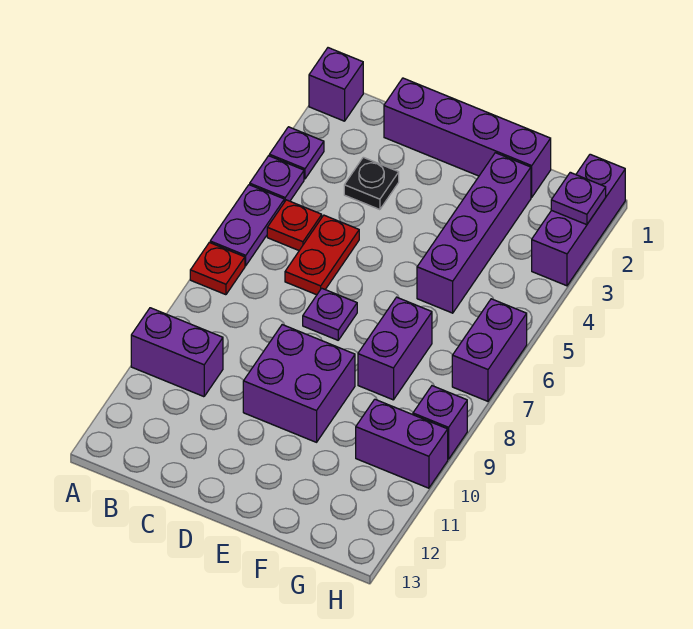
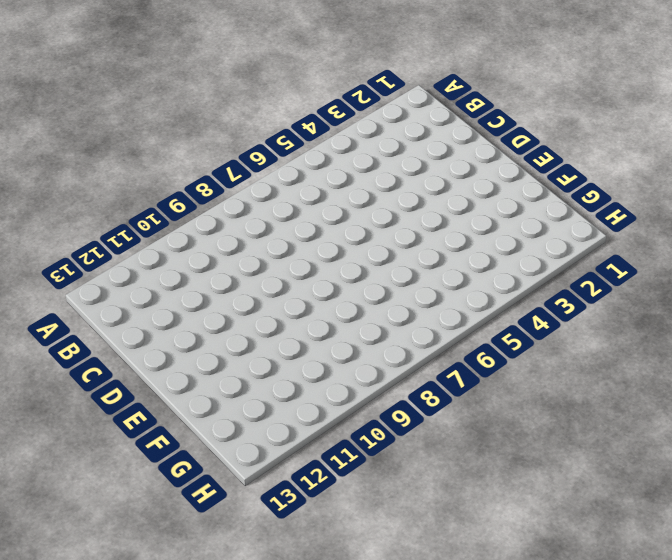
none -> purple 1x1 brick [309,48,363,121]
none -> purple 1x1 plate [269,127,324,179]
none -> purple 1x1 plate [250,156,304,202]

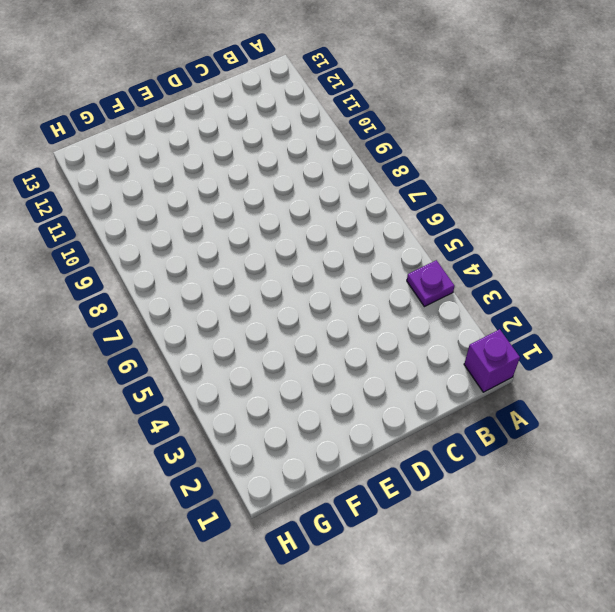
none -> purple 1x1 plate [269,127,324,179]
none -> purple 1x2 plate [210,185,284,266]
none -> red 1x1 plate [190,242,245,295]

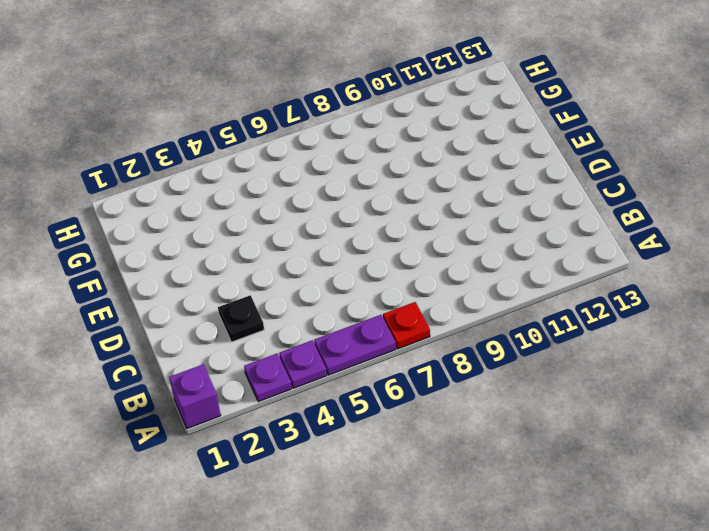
none -> purple 1x2 brick [131,308,223,397]
none -> red 1x1 plate [267,200,322,250]
none -> purple 1x4 brick [384,78,551,197]

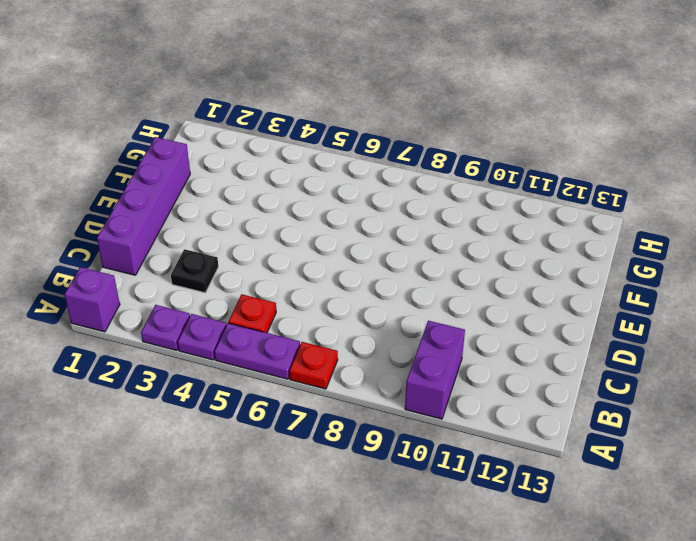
none -> red 1x2 plate [285,215,359,295]
none -> purple 1x1 plate [303,288,357,340]
none -> purple 2x2 brick [243,325,355,442]

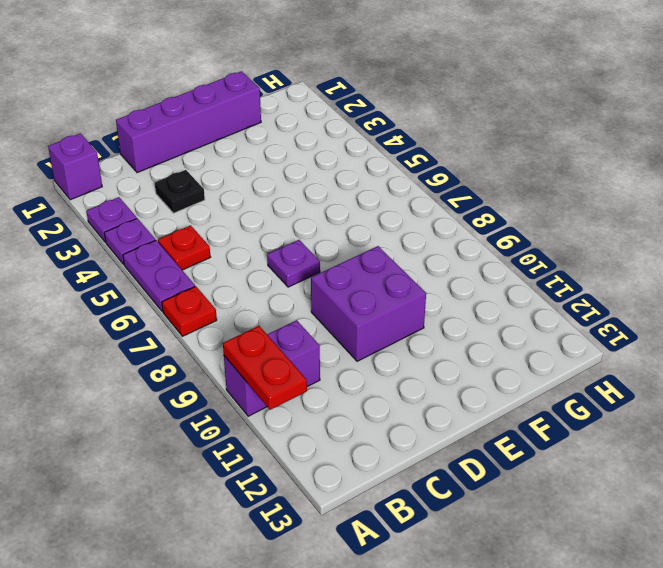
red 1x2 plate [223,326,307,410] -> red 1x2 plate moved to [285,215,359,295]
none -> purple 1x4 brick [417,153,531,313]
none -> purple 1x2 brick [358,297,432,400]
none -> purple 1x2 brick [356,399,448,488]

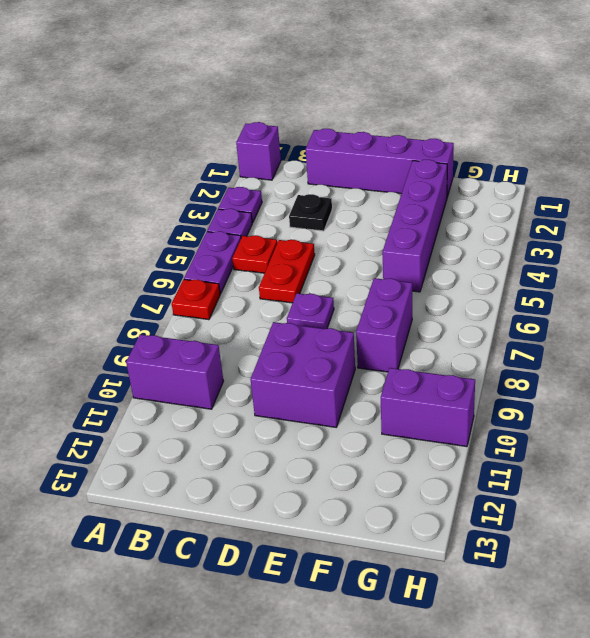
none -> purple 1x3 brick [532,154,625,286]
none -> purple 1x2 brick [452,299,527,401]
none -> purple 1x1 brick [413,386,467,459]

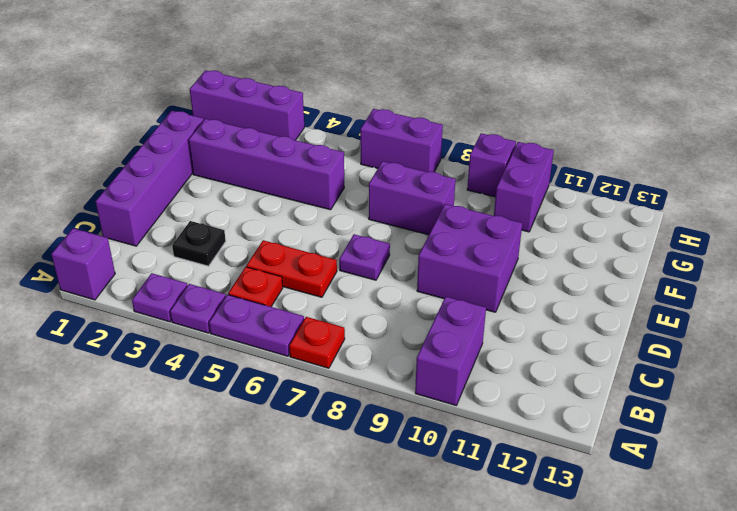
none -> purple 1x1 plate [551,172,606,225]

